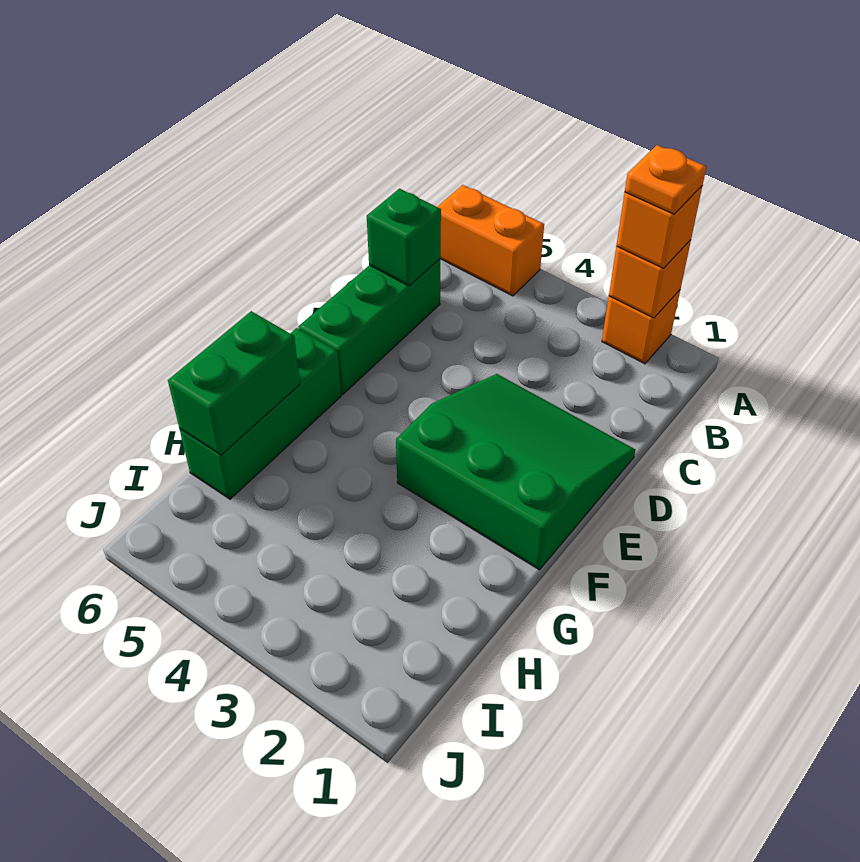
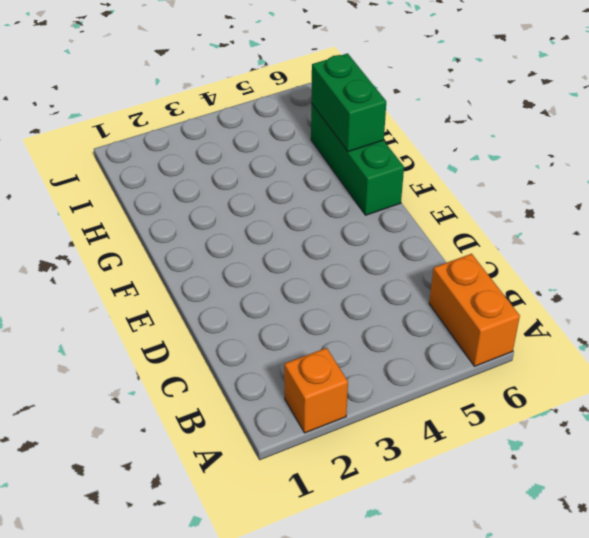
orange 1x2 brick [429,254,520,366] -> orange 1x2 brick turned to [437,185,544,296]
none -> green 1x3 brick [299,259,441,394]
none -> green 3x3 slope [396,374,635,570]

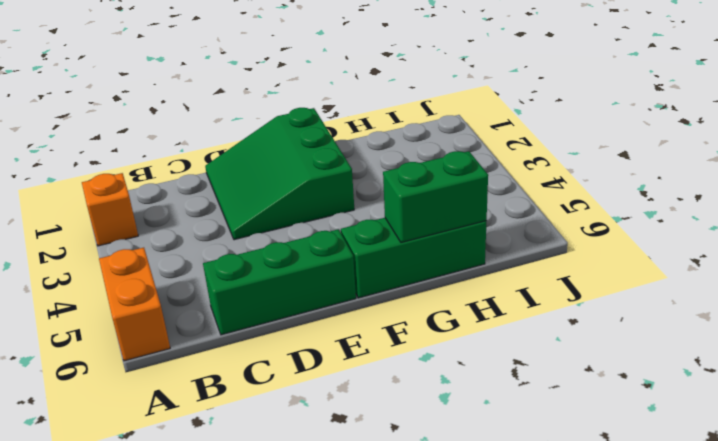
none -> orange 1x1 brick [609,240,691,318]
none -> green 1x1 brick [367,189,441,286]

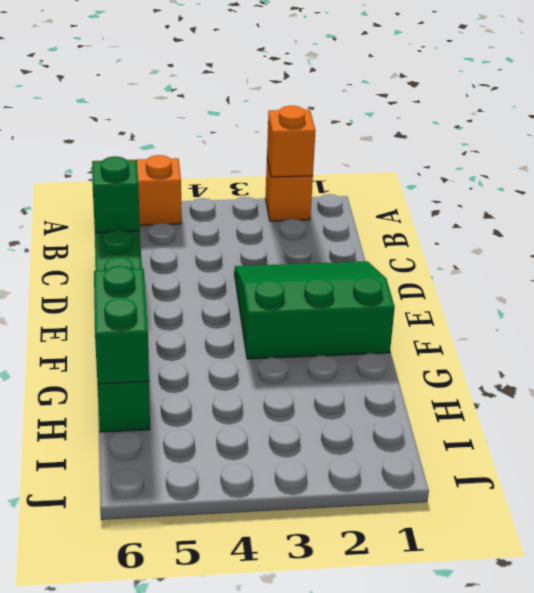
none -> orange 1x1 brick [616,186,702,268]
none -> orange 1x1 plate [625,145,706,214]

